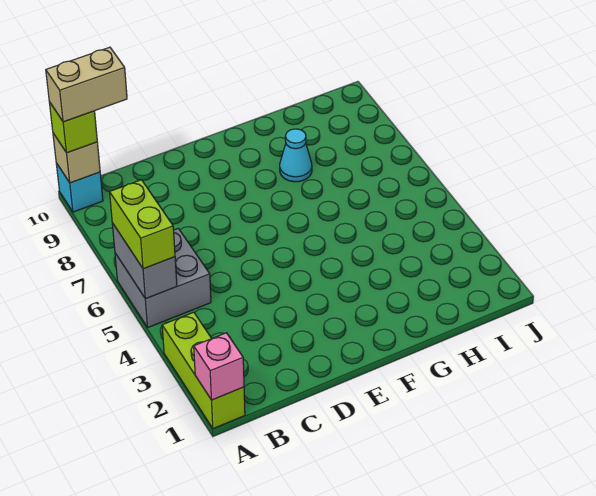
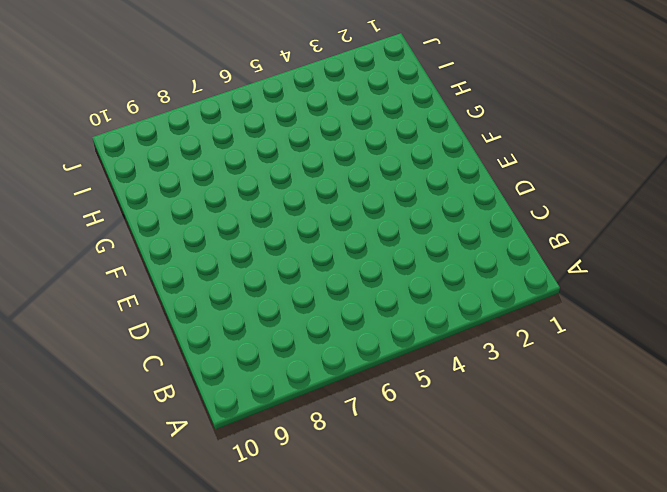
none -> lime 1x3 brick [162,312,245,429]
none -> grey 2x2 brick [115,228,211,327]

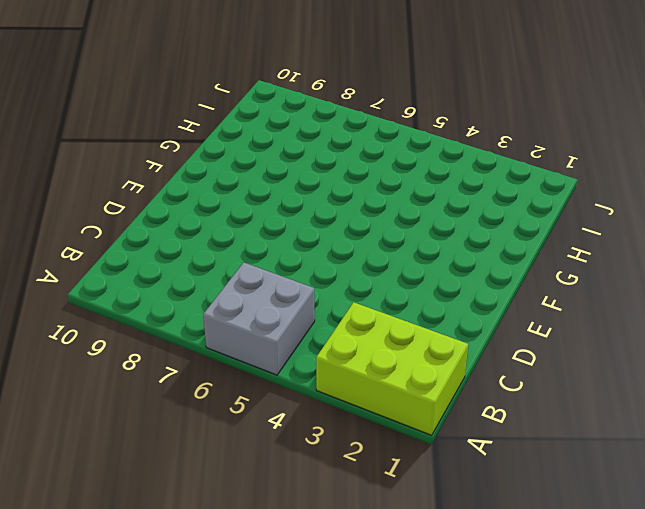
lime 2x3 brick [316,302,468,435] -> lime 1x3 brick [162,312,245,429]
none -> cyan 1x1 brick [56,163,103,212]
none -> cyan 1x1 cone [280,129,312,182]

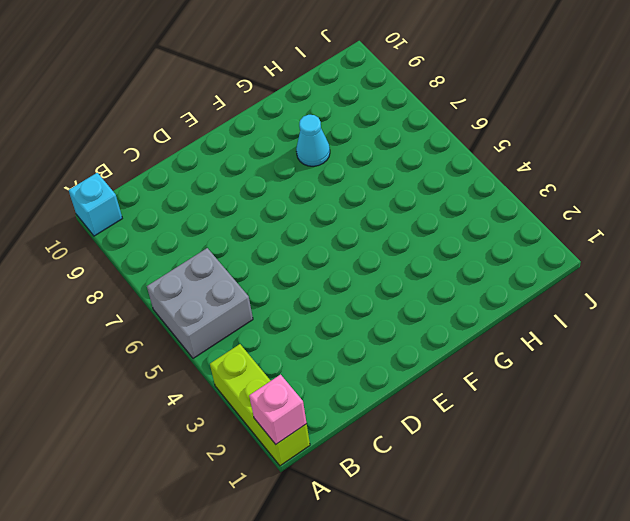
none -> grey 1x2 brick [112,223,177,299]
none -> tan 1x1 brick [53,133,100,183]

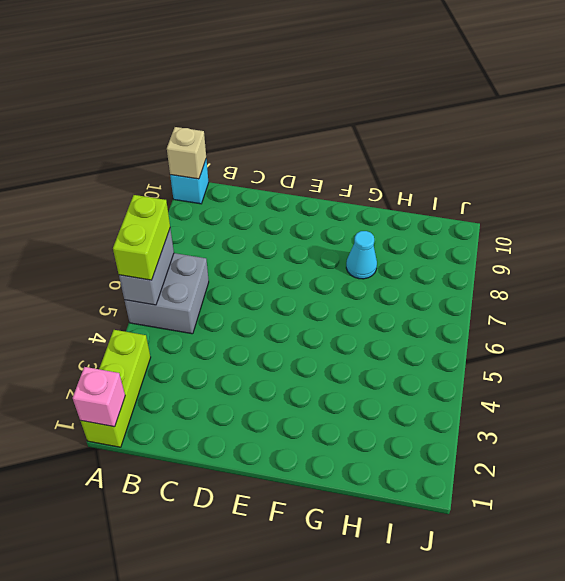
none -> lime 1x1 brick [49,102,97,153]
none -> tan 1x2 brick [46,47,127,122]

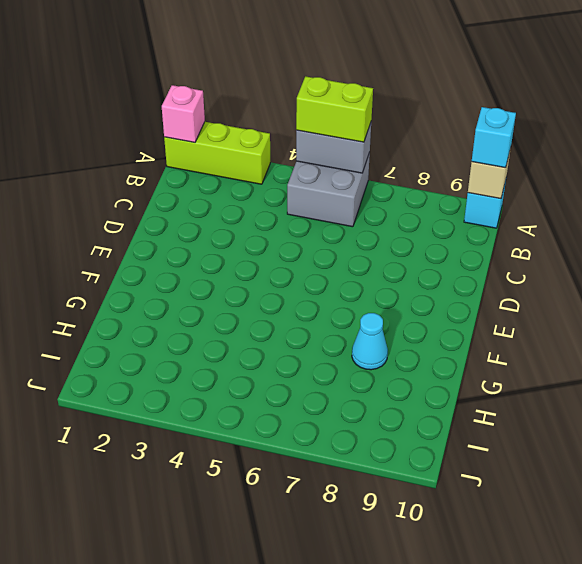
cyan 1x1 brick [472,107,516,168] -> lime 1x1 brick [49,102,97,153]
none -> tan 1x2 brick [46,47,127,122]

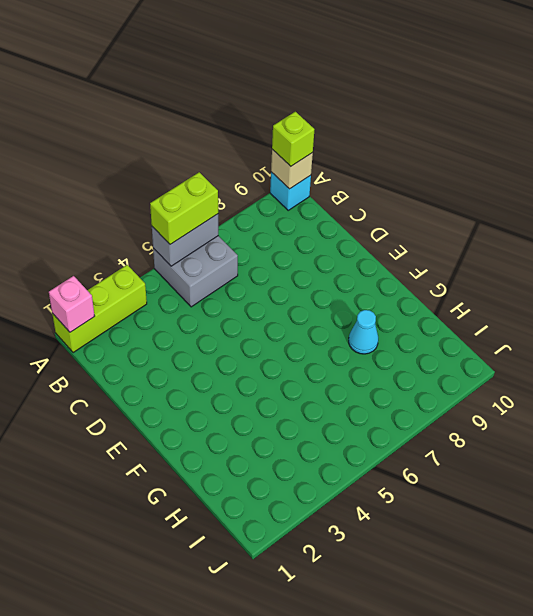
none -> tan 1x2 brick [46,47,127,122]

